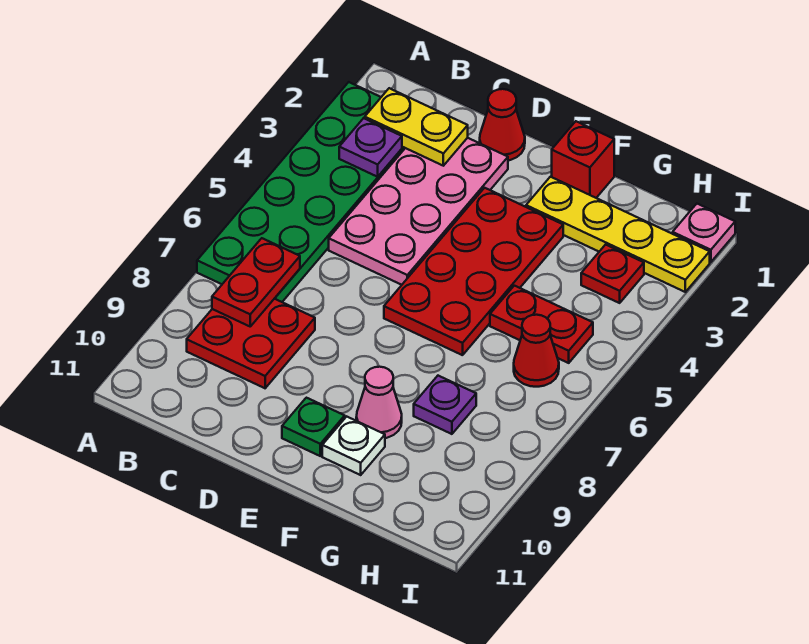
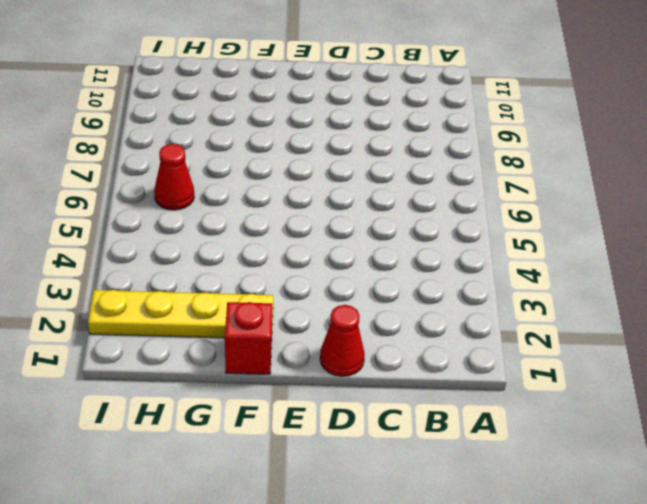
none -> green 2x6 plate [197,82,405,302]
none -> red 2x2 plate [187,299,315,388]
none -> pink 2x4 plate [329,138,508,285]

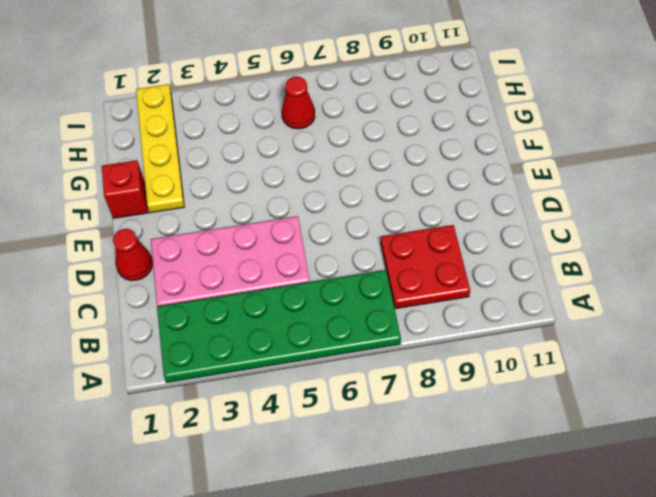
none -> red 2x4 plate [384,188,563,355]
none -> green 1x1 plate [282,398,345,456]
none -> pink 1x1 cone [356,367,402,438]

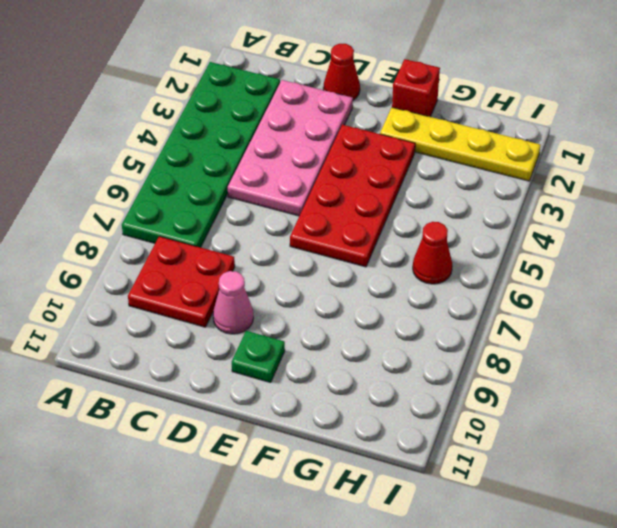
pink 1x1 cone [213,271,254,334] -> pink 1x1 cone moved to [356,367,402,438]
none -> white 1x1 plate [322,417,385,475]
none -> red 1x2 plate [490,286,593,363]
none -> purple 1x1 plate [414,376,476,434]

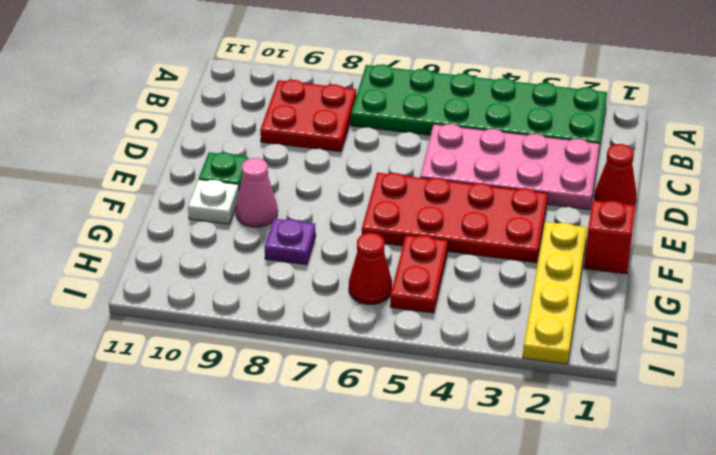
none -> red 1x1 plate [581,245,644,303]
none -> pink 1x1 plate [673,204,735,262]
none -> yellow 1x2 plate [365,88,468,166]

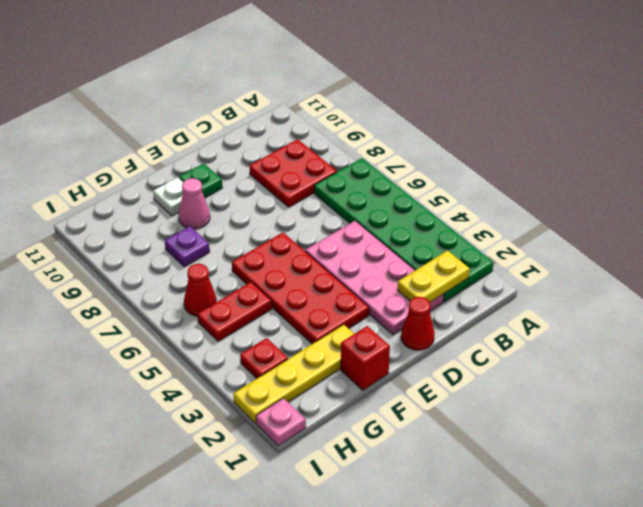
none -> purple 1x1 plate [339,118,402,177]
none -> red 1x2 plate [212,238,300,326]

